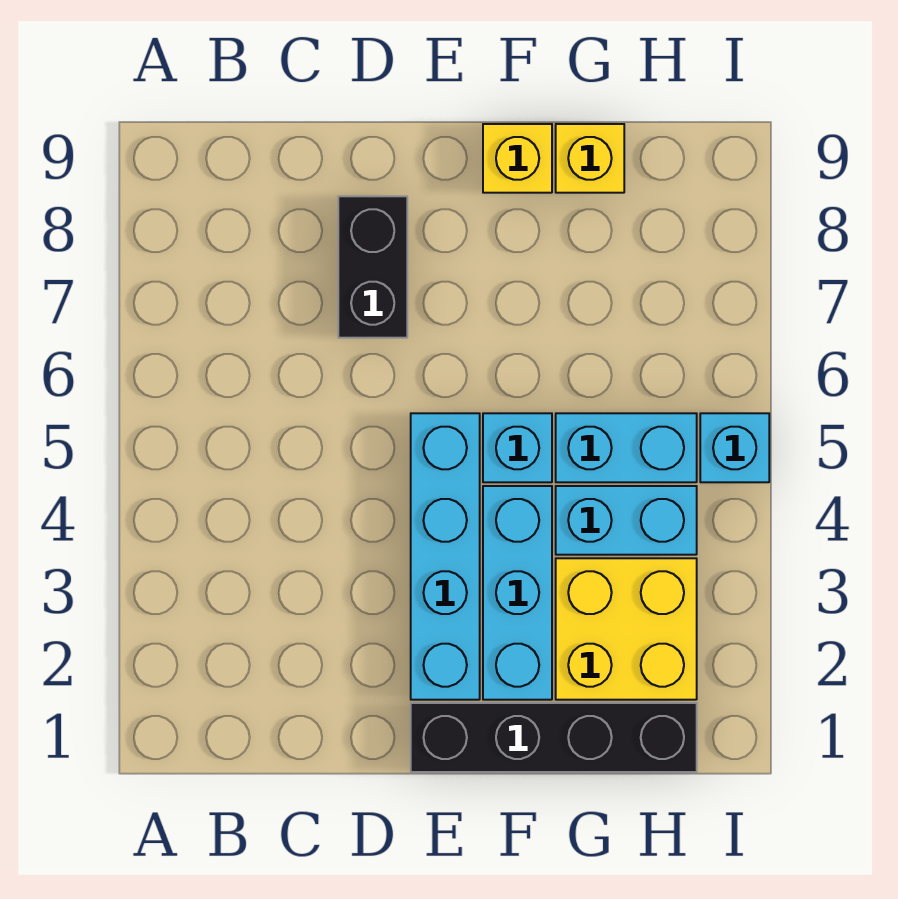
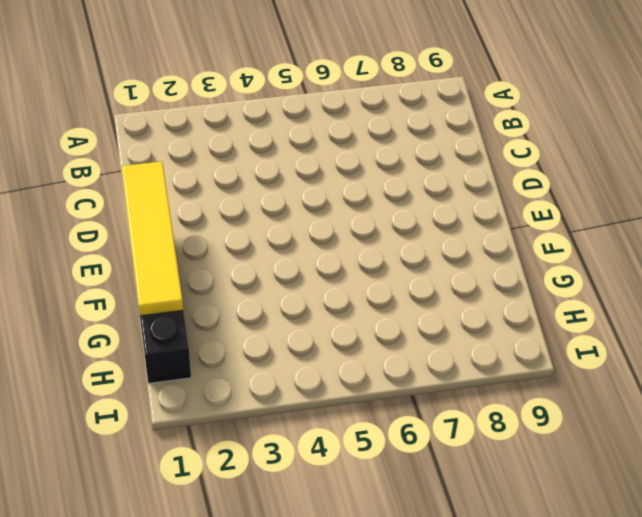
yellow 1x4 tile [121,161,183,316] -> none
none -> black 1x2 brick [338,196,407,338]
none -> cyan 1x4 brick [411,413,480,700]

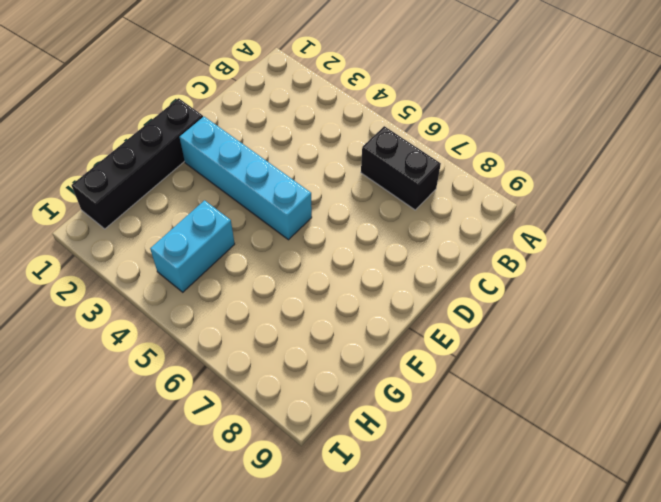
black 1x2 brick [361,126,441,210] -> black 1x2 brick moved to [338,196,407,338]
none -> cyan 1x3 brick [483,486,552,700]
none -> cyan 1x1 brick [483,413,552,482]

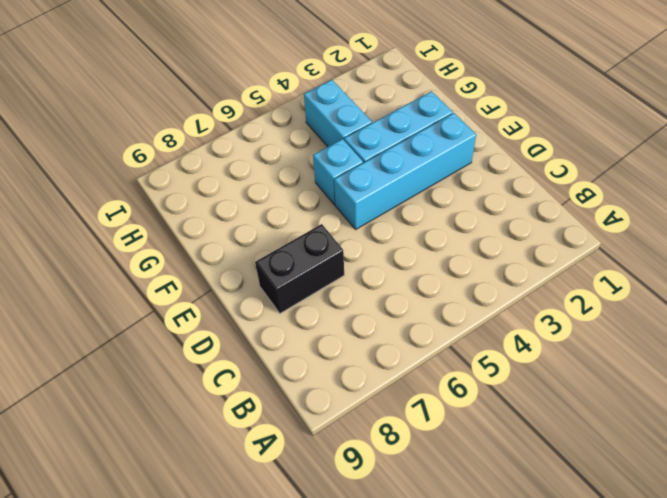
none -> black 1x4 brick [411,703,697,772]
none -> yellow 1x1 brick [483,124,552,193]

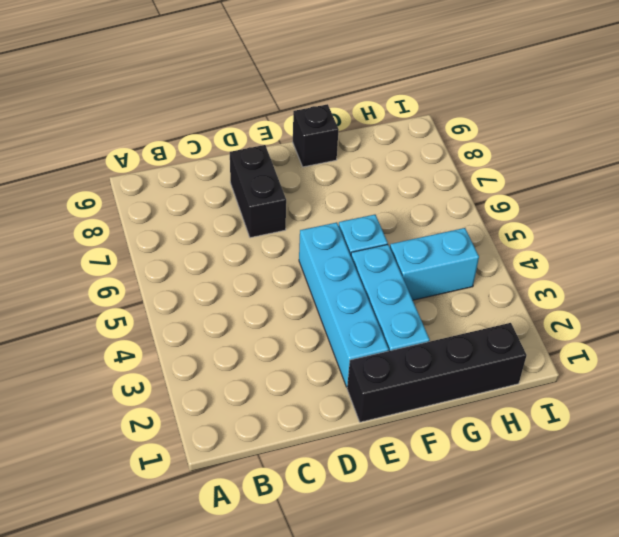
black 1x1 brick [293,104,339,167] -> yellow 1x1 brick [483,124,552,193]
none -> yellow 2x2 brick [556,558,697,700]
none -> cyan 1x2 brick [556,413,697,482]

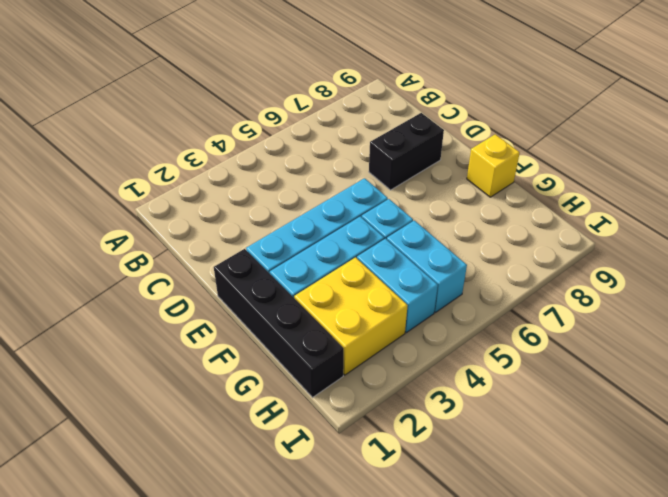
none -> yellow 1x1 brick [556,124,624,193]
none -> cyan 1x1 brick [700,413,769,482]

